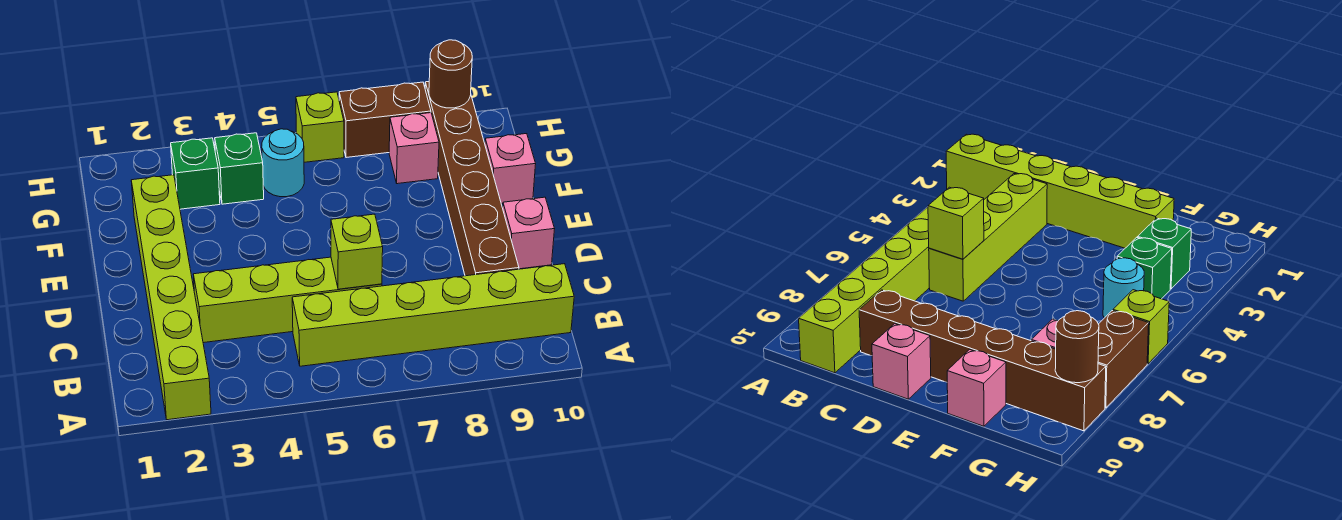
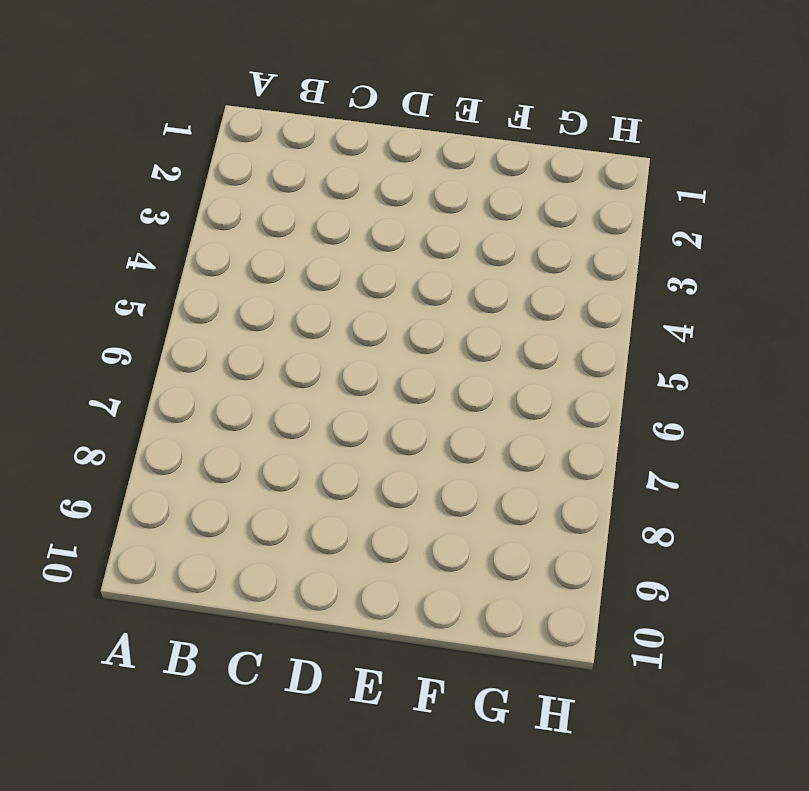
none -> lime 1x6 brick [131,175,211,420]
none -> lime 1x6 brick [292,264,574,366]
none -> lime 1x4 brick [193,257,382,343]

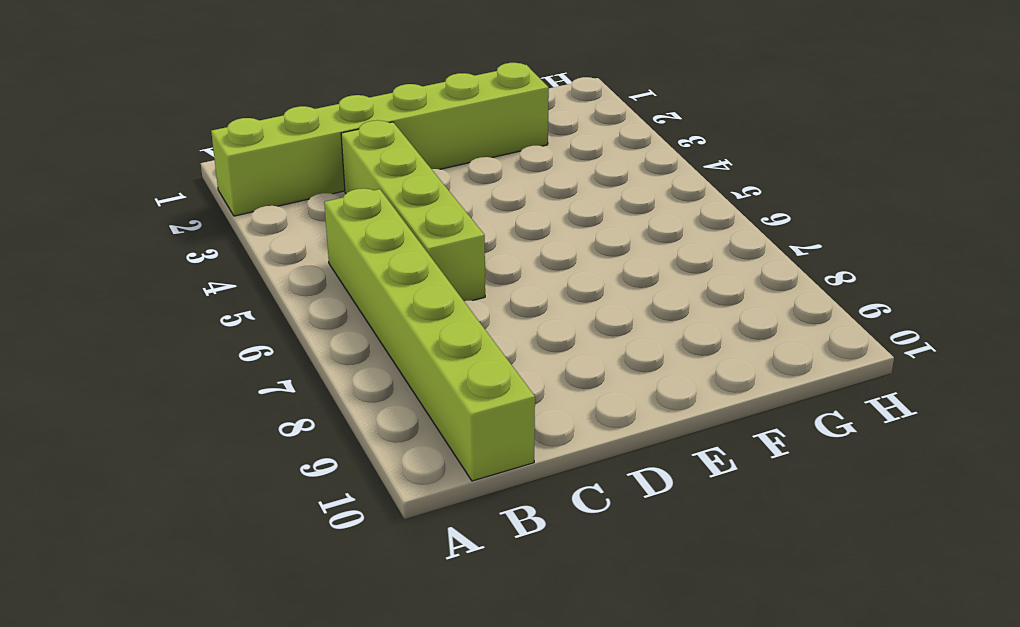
none -> brown 1x6 brick [425,82,519,276]
none -> pink 1x1 brick [503,197,554,269]
none -> pink 1x1 brick [485,134,536,204]

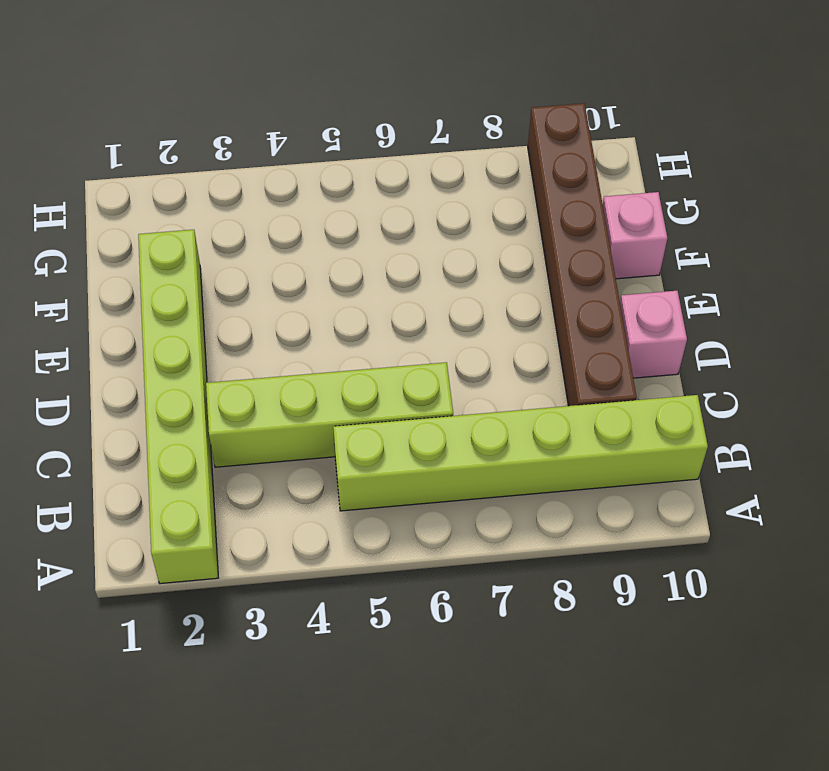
none -> green 1x1 brick [171,138,220,209]
none -> green 1x1 brick [215,133,264,204]
none -> cyan 1x1 round brick [262,129,304,197]

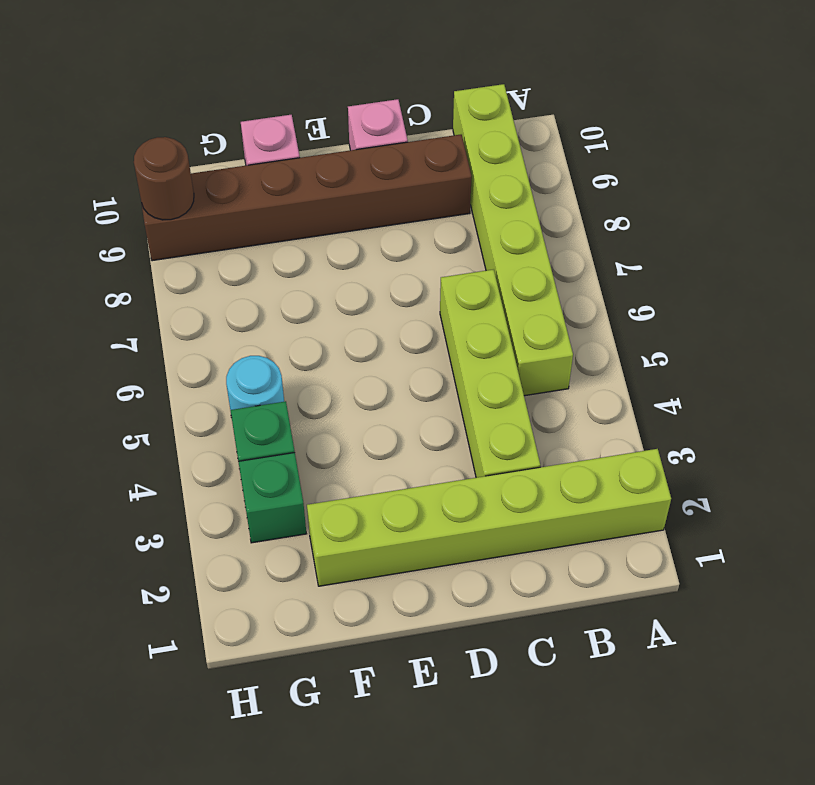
none -> pink 1x1 brick [389,113,439,184]
none -> lime 1x1 brick [296,92,344,162]
none -> brown 1x2 brick [339,82,431,158]

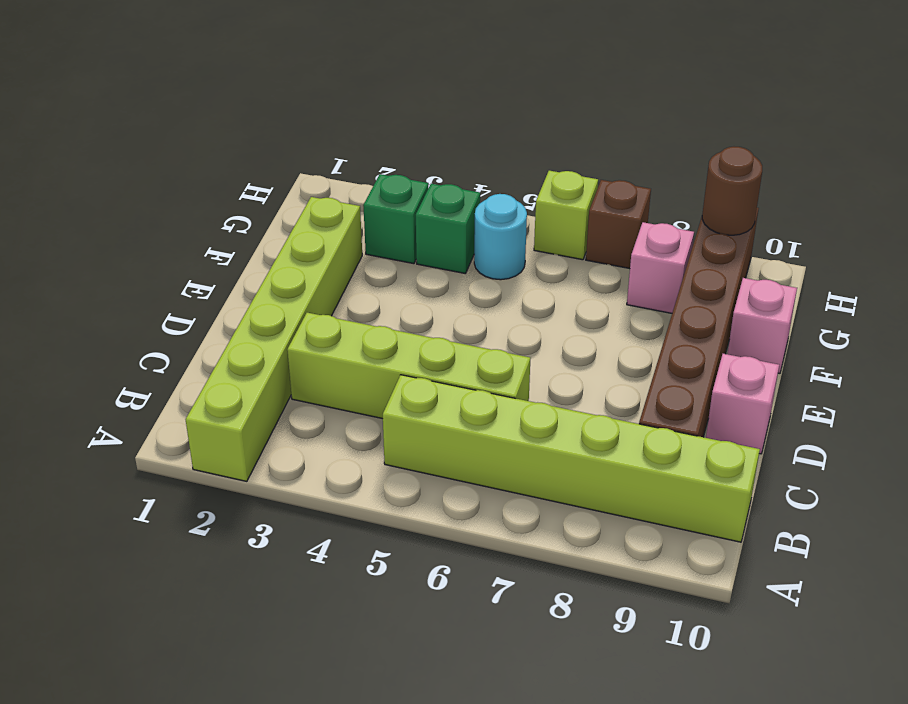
brown 1x1 brick [586,180,651,269] -> brown 1x2 brick [339,82,431,158]
none -> lime 1x1 brick [331,214,383,289]

